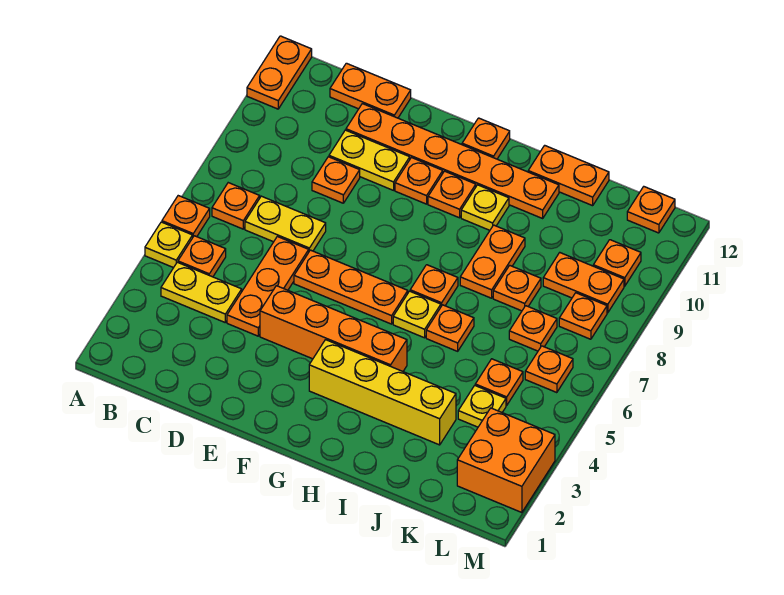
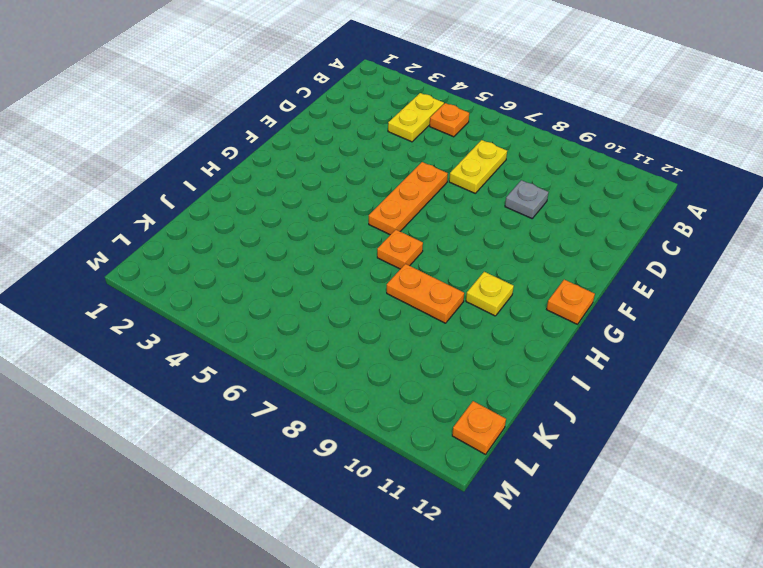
grey 1x1 plate [505,180,549,218] -> orange 1x1 plate [312,157,360,203]
none -> yellow 1x1 plate [145,222,193,268]
none -> orange 1x1 plate [162,196,210,237]
none -> orange 1x2 plate [247,36,312,109]
none -> orange 1x1 plate [212,183,260,229]

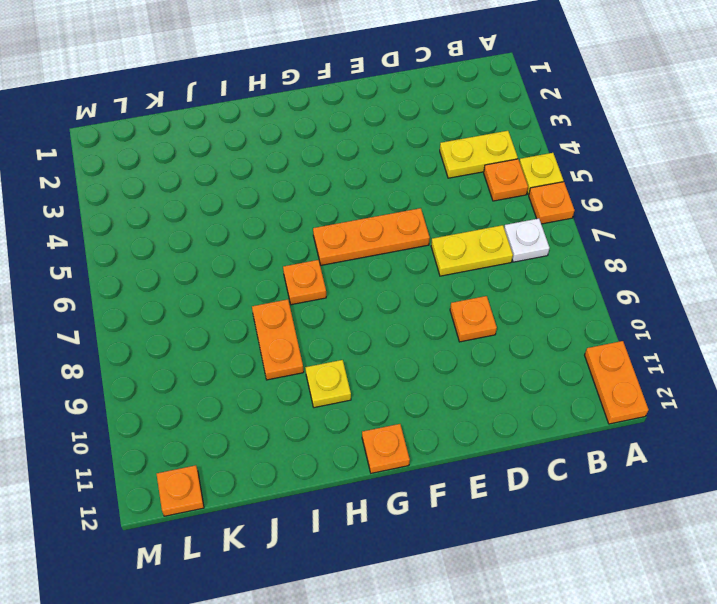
white 1x1 plate [504,218,550,262] -> orange 1x1 plate [212,183,260,229]
none -> orange 1x2 plate [330,63,411,118]
none -> orange 1x3 plate [227,237,309,336]
none -> yellow 1x2 plate [329,130,410,190]
none -> orange 1x6 plate [346,104,559,218]

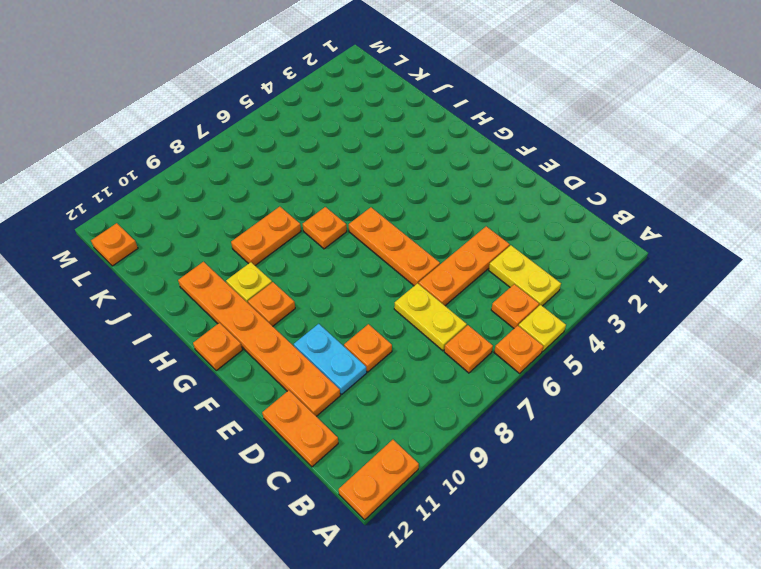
cyan 1x2 plate [294,324,367,394] -> yellow 1x2 plate [329,130,410,190]
none -> orange 1x4 brick [260,286,407,371]
none -> orange 1x1 plate [395,158,443,204]
none -> yellow 1x4 brick [309,340,456,445]
none -> yellow 1x1 plate [393,291,441,338]

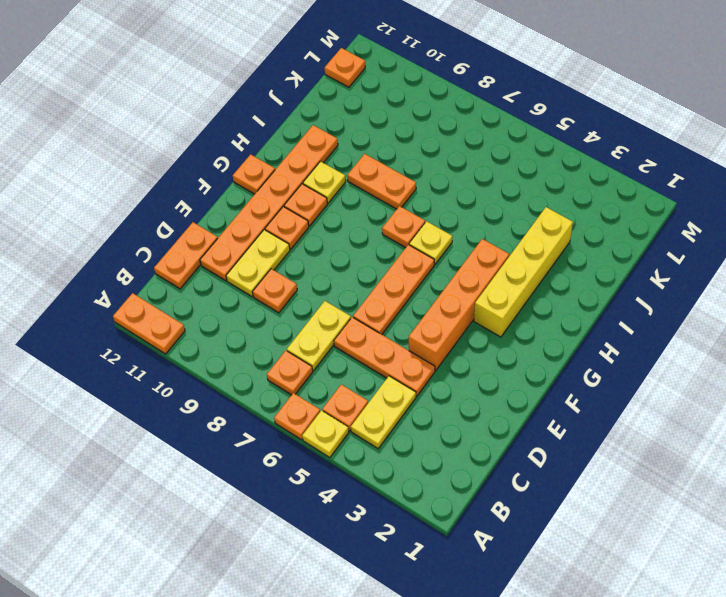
none -> orange 1x1 plate [426,305,474,351]
none -> orange 1x2 plate [528,145,609,206]
none -> orange 1x1 plate [493,265,541,311]
none -> yellow 1x1 plate [458,386,506,427]

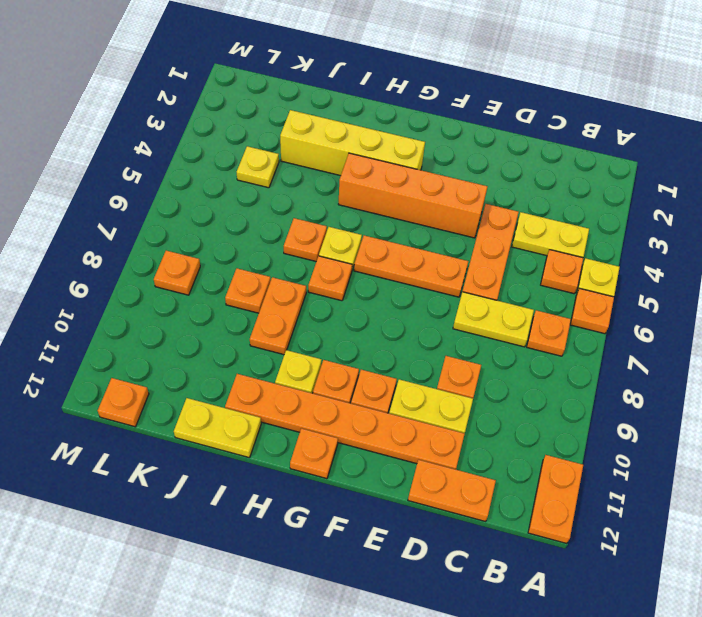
yellow 1x2 plate [174,398,261,458] -> orange 1x2 plate [528,145,609,206]
none -> orange 1x1 plate [475,359,523,405]
none -> orange 1x1 plate [509,306,557,351]
none -> orange 1x2 plate [543,253,624,313]
none -> orange 2x2 brick [457,408,555,513]

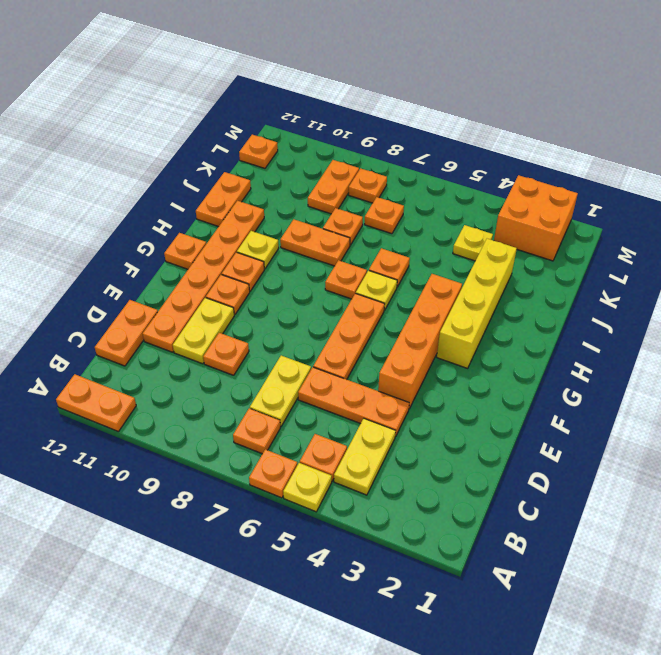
none -> orange 1x1 plate [475,359,523,405]
none -> orange 1x1 plate [525,346,573,393]
none -> orange 1x1 plate [593,240,641,286]

